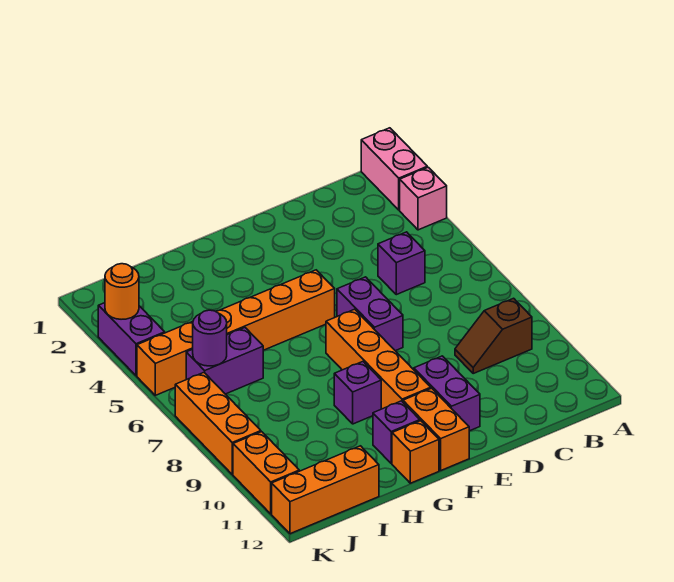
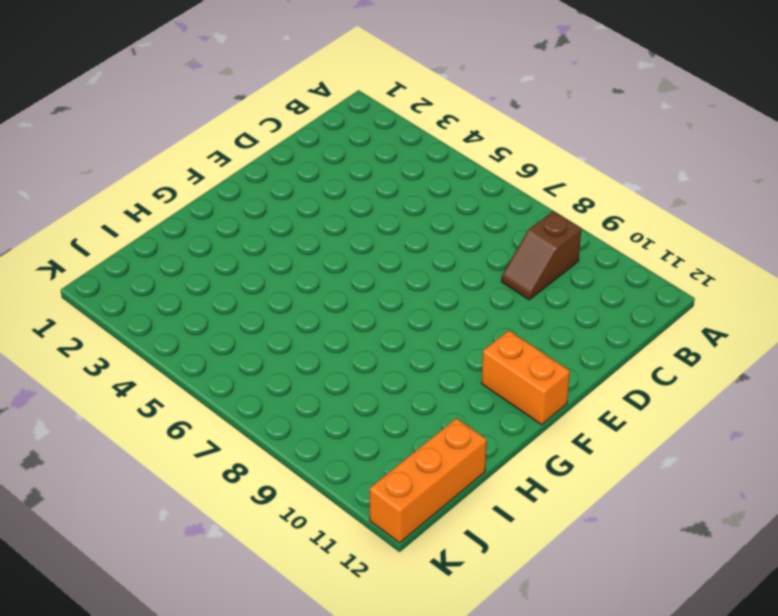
none -> pink 1x2 brick [361,128,427,210]
none -> pink 1x1 brick [400,167,447,230]
none -> purple 1x1 brick [378,232,425,295]

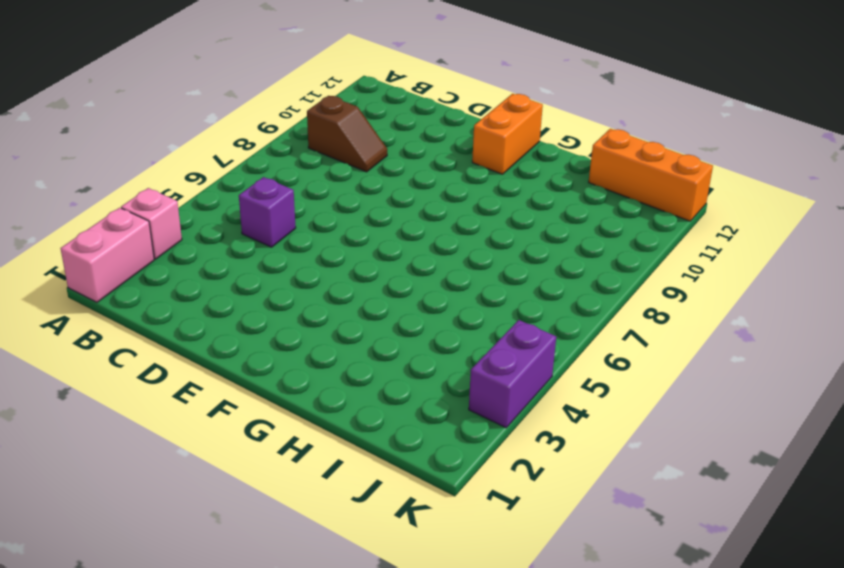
none -> purple 1x2 brick [337,277,403,351]
none -> purple 1x2 brick [414,356,480,431]
none -> orange 1x6 brick [137,270,335,395]

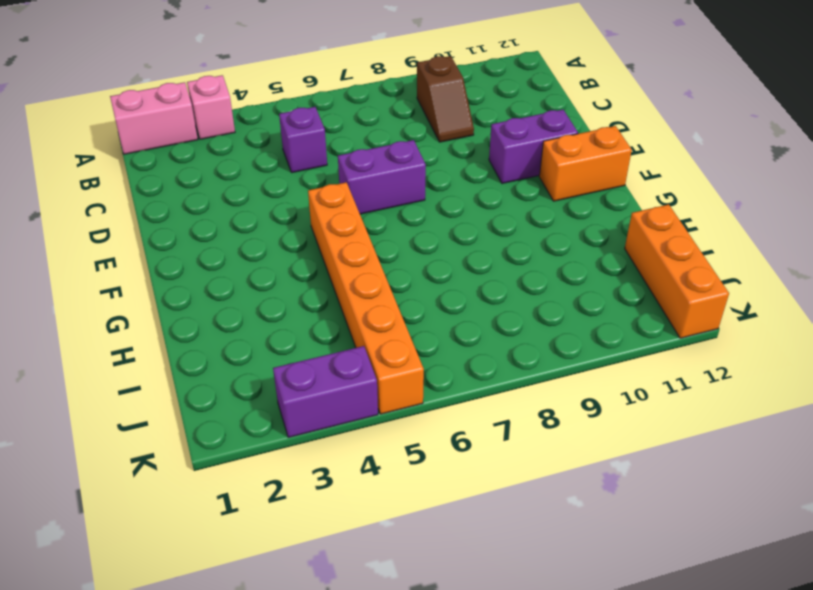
none -> orange 1x4 brick [326,309,431,409]
none -> purple 1x1 brick [334,362,381,424]
none -> purple 1x1 brick [373,401,420,463]

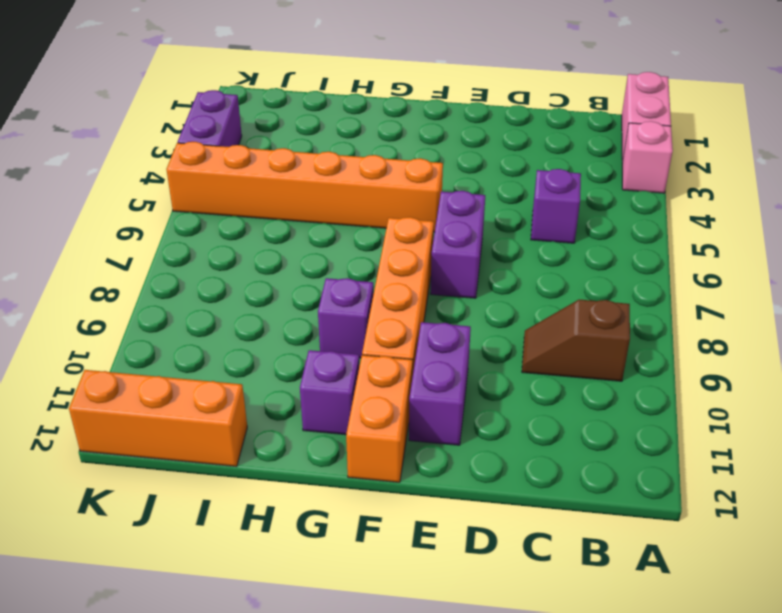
none -> orange 1x1 brick [392,421,439,483]
none -> purple 1x2 brick [186,328,263,394]
none -> orange 1x3 brick [175,373,261,474]

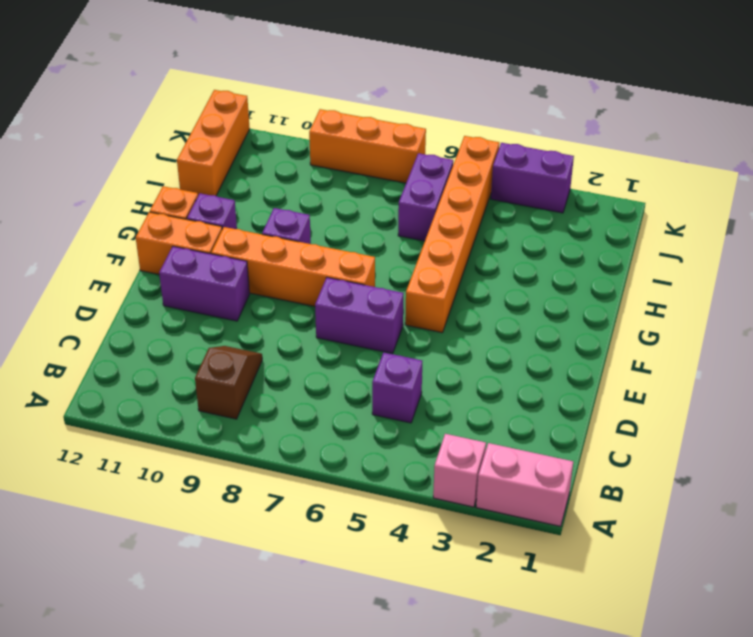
none -> orange 1x2 brick [233,432,299,514]
none -> purple 1x1 round brick [193,310,227,366]
none -> orange 1x1 round brick [105,264,139,319]

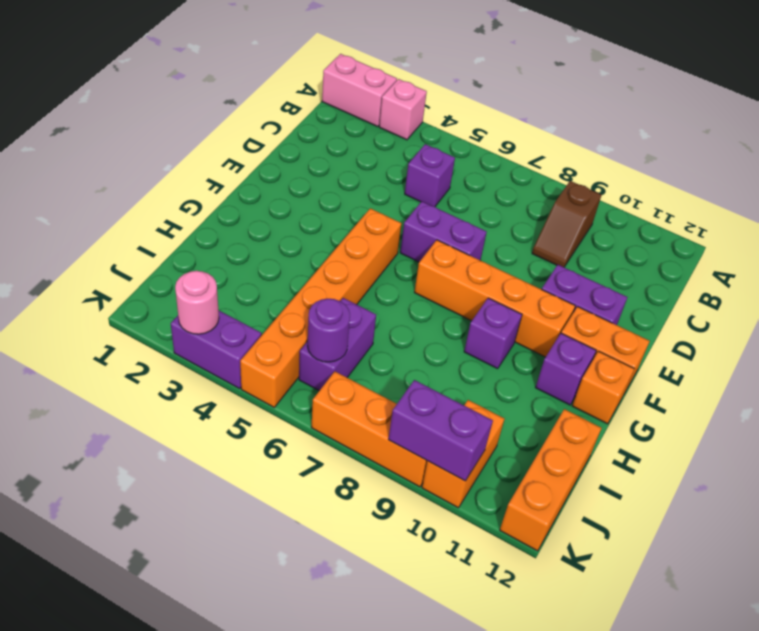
orange 1x2 brick [422,400,504,508] -> orange 1x2 brick turned to [233,432,299,514]
pink 1x1 round brick [175,271,219,334] -> orange 1x1 round brick [105,264,139,319]
purple 1x2 brick [388,380,493,481] -> none

